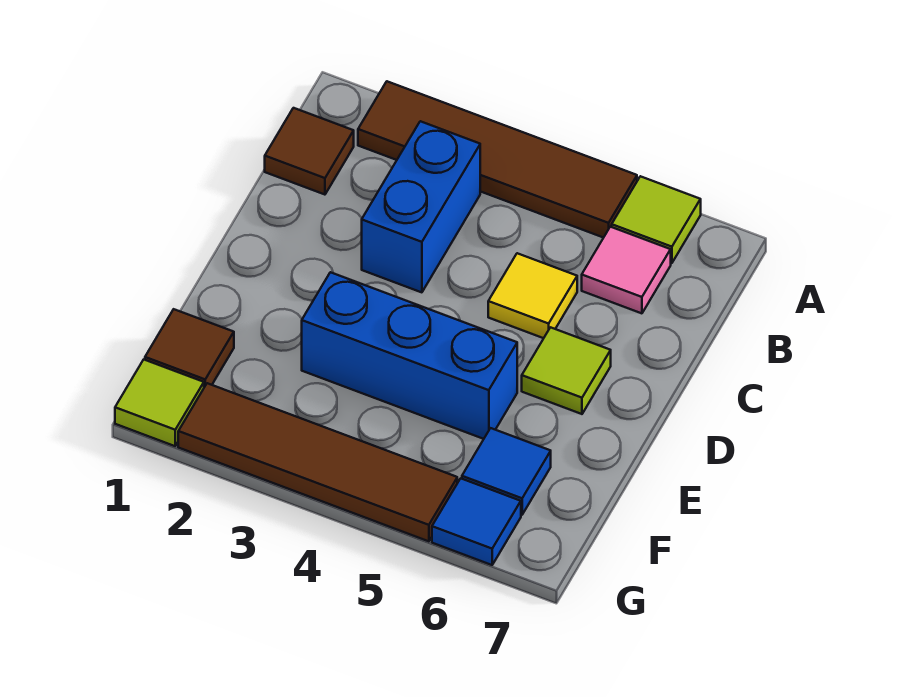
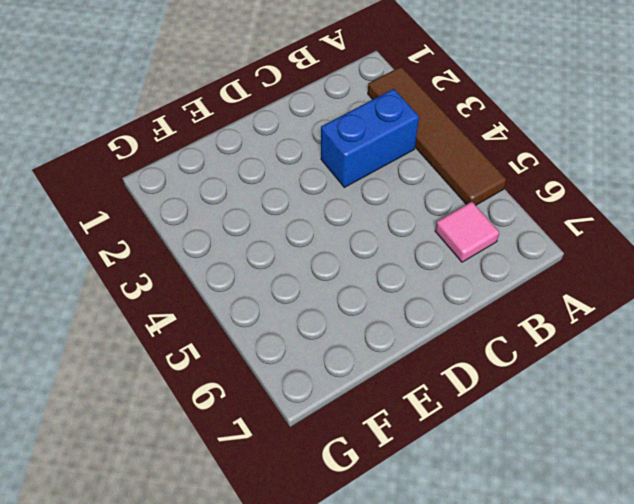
none -> lime 1x1 tile [612,176,701,263]
none -> brown 1x1 tile [265,108,354,195]
none -> yellow 1x1 tile [488,253,577,338]

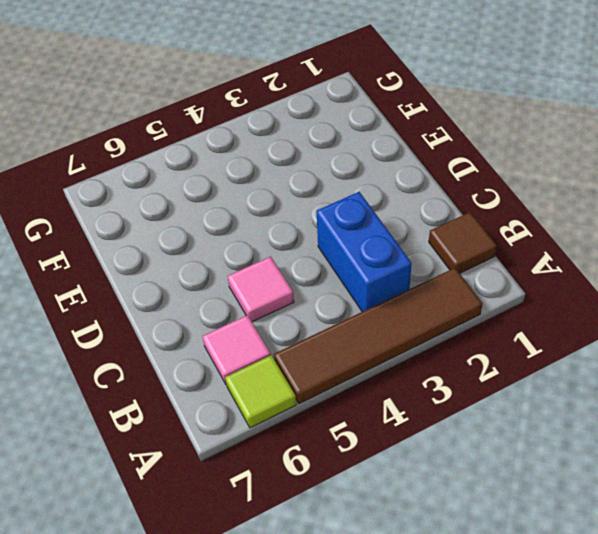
pink 1x1 tile [227,256,294,322] -> yellow 1x1 tile [488,253,577,338]
none -> lime 1x1 tile [522,327,611,414]
none -> blue 1x3 brick [302,272,517,439]
none -> brown 1x1 tile [145,309,234,387]

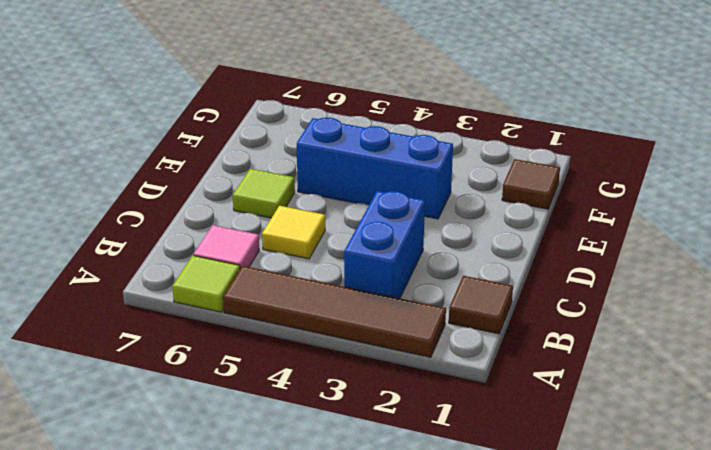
none -> blue 1x1 tile [462,428,551,515]
none -> lime 1x1 tile [115,360,204,446]
none -> brown 1x4 tile [178,383,457,541]

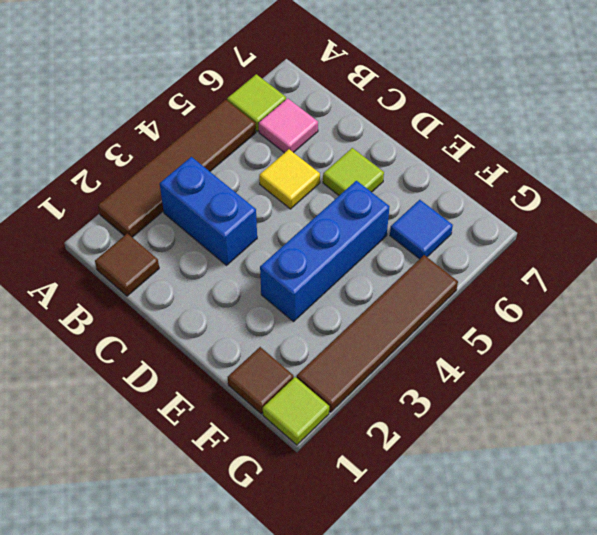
none -> blue 1x1 tile [432,478,521,565]

